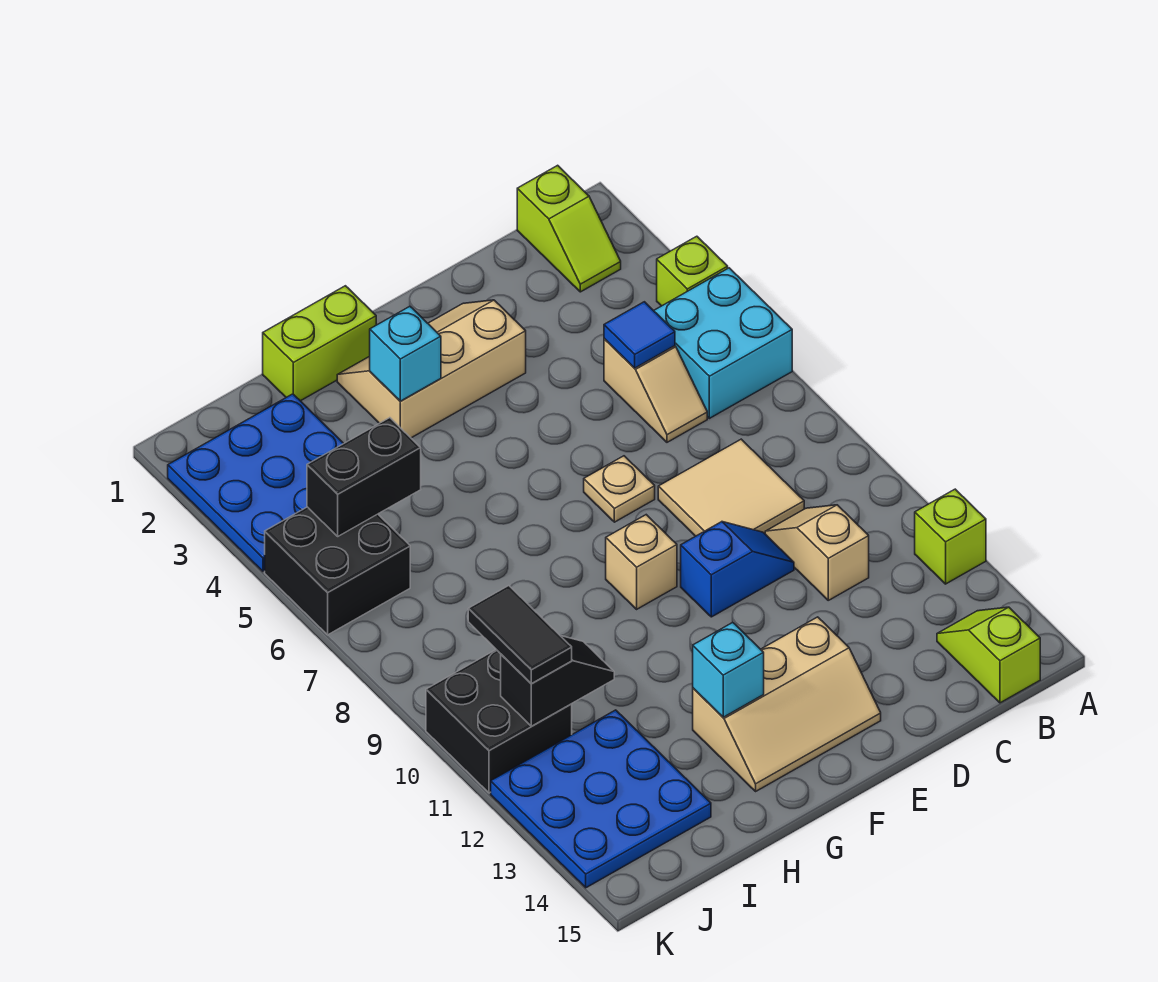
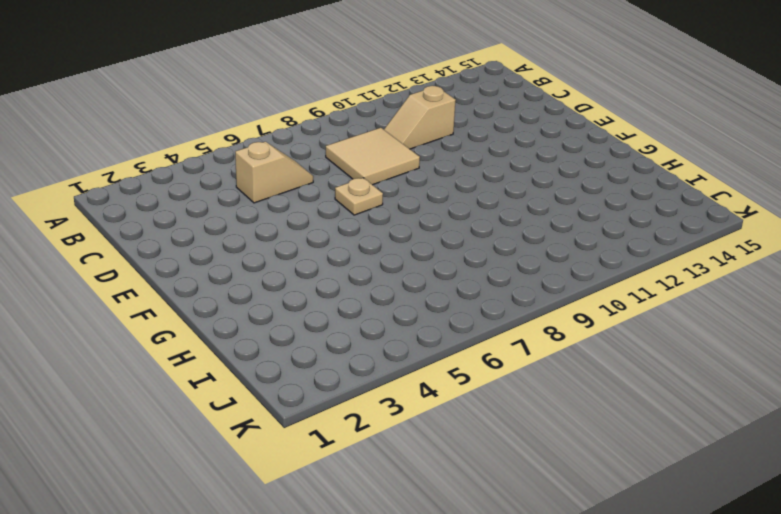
none -> lime 1x1 brick [657,236,728,306]
none -> cyan 2x2 brick [654,268,792,418]
none -> lime 1x1 brick [915,489,986,584]

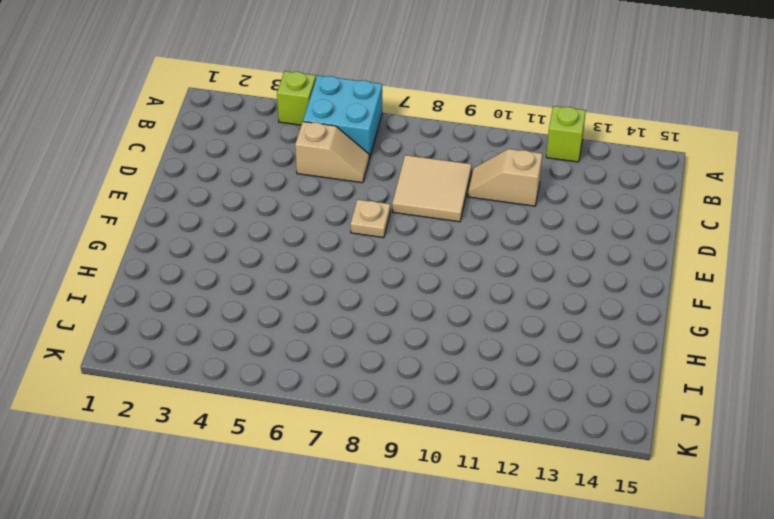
none -> lime 1x2 slope [517,165,621,292]
none -> lime 1x2 slope [937,607,1040,703]
none -> blue 1x2 slope [681,522,794,617]

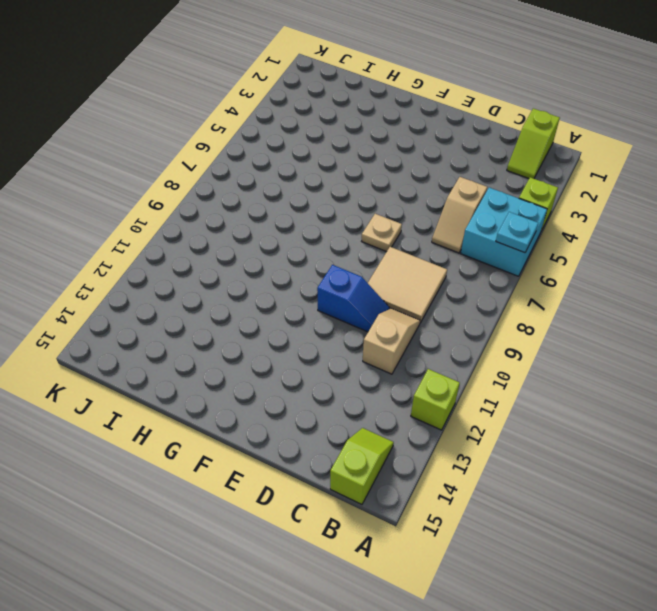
cyan 1x1 plate [496,212,538,253] -> none
none -> tan 2x3 slope [337,300,526,438]
none -> tan 2x3 slope [693,617,881,791]
none -> tan 1x1 brick [606,515,677,609]

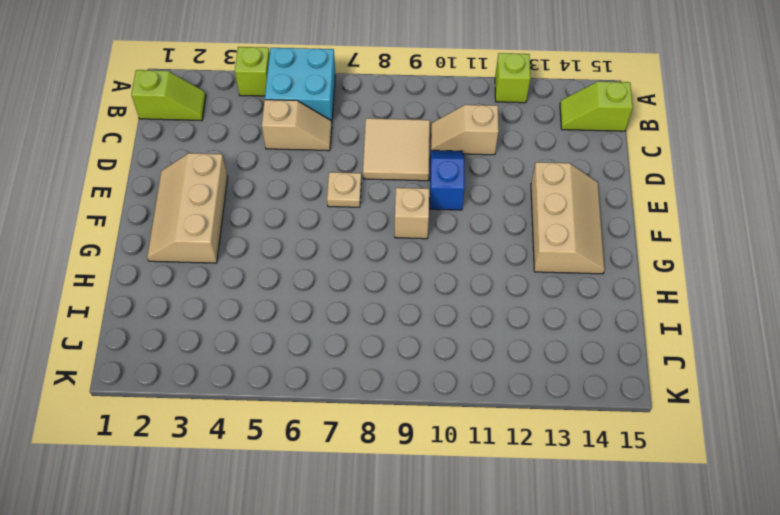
none -> lime 1x2 brick [263,286,376,401]
none -> blue 3x3 plate [168,394,344,572]
none -> blue 3x3 plate [491,710,711,888]

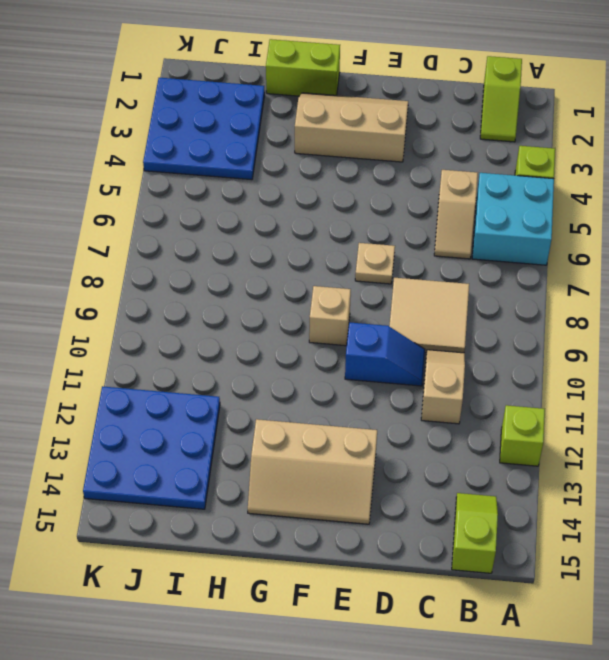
none -> black 2x2 brick [265,507,410,635]
none -> black 2x2 brick [426,650,572,793]
none -> blue 1x1 tile [604,302,675,368]

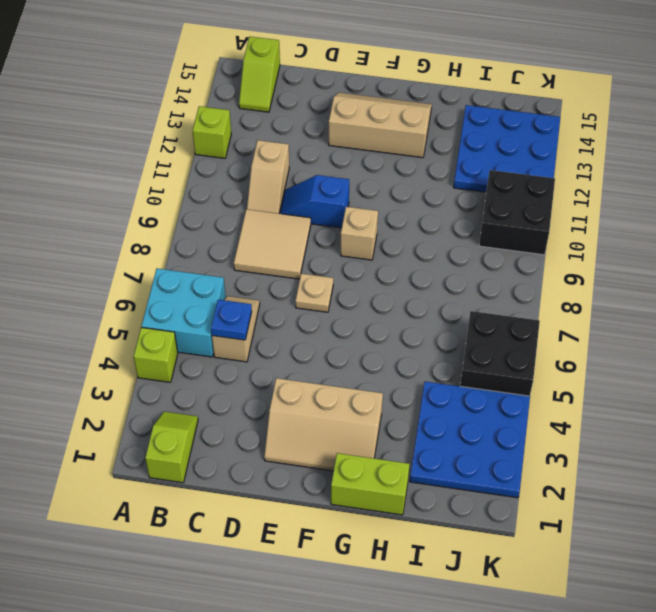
blue 1x1 plate [211,300,252,340] -> blue 1x1 tile [604,302,675,368]
none -> cyan 1x1 brick [370,307,441,401]
none -> cyan 1x1 brick [693,622,764,717]
none -> black 1x2 brick [307,418,421,536]

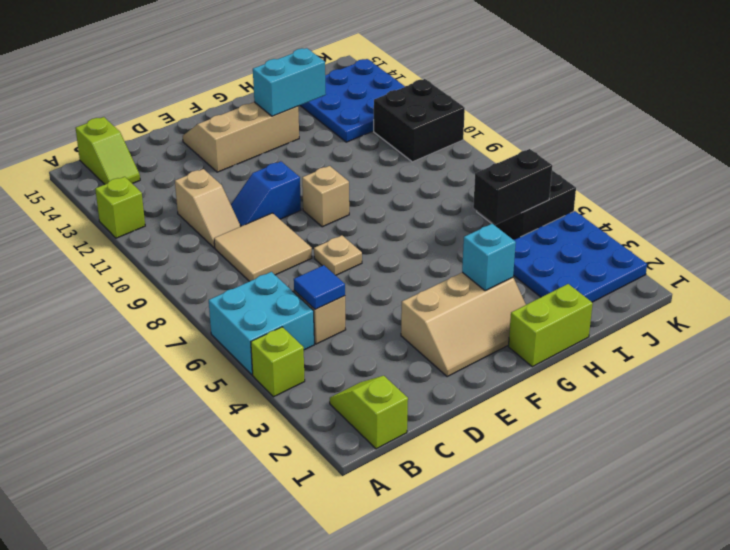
cyan 1x2 brick [253,48,326,116] -> cyan 1x1 brick [693,622,764,717]
none -> black 1x2 slope [501,636,614,726]
none -> black 1x2 tile [468,586,572,684]

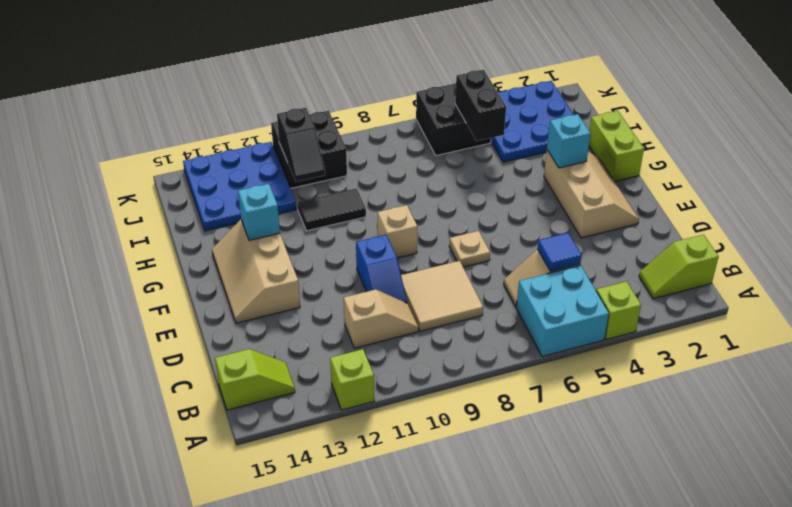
black 1x2 tile [297,188,366,231] -> black 1x2 tile moved to [468,586,572,684]

